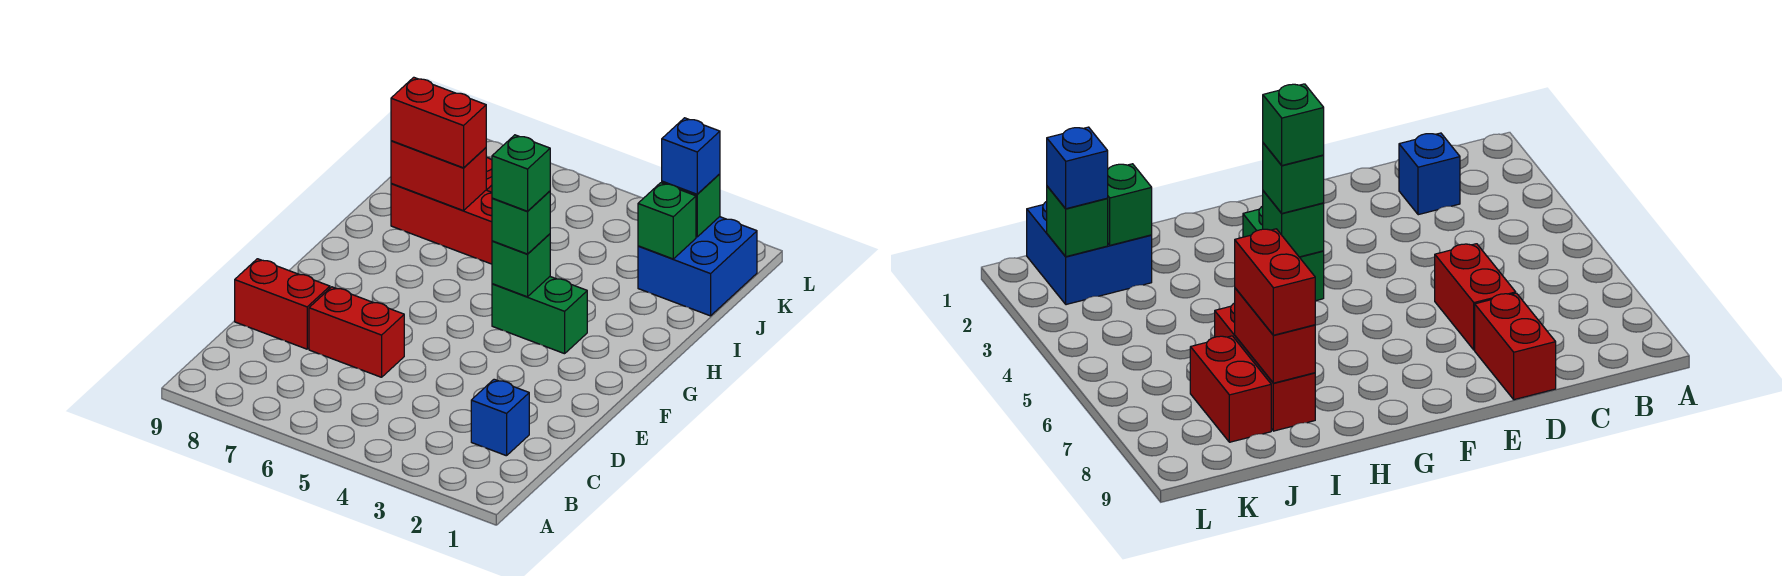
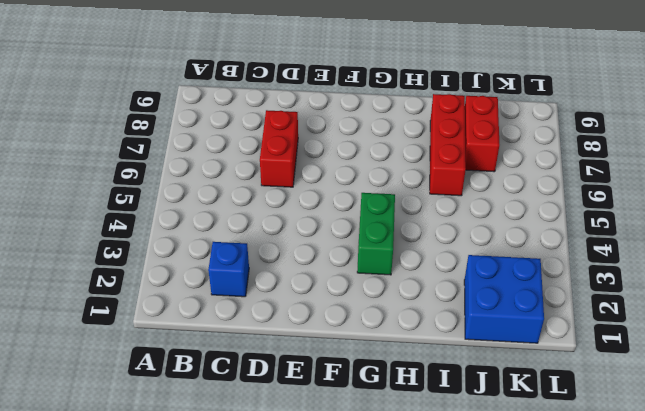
none -> red 1x2 brick [235,259,330,349]
none -> green 1x1 brick [492,234,550,297]
none -> red 1x2 brick [391,141,486,211]

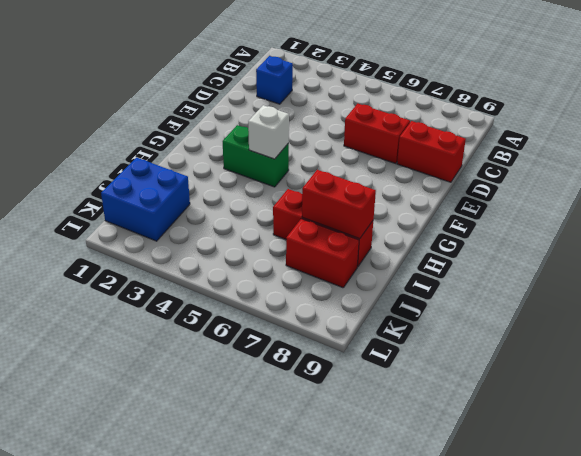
white 1x1 brick [248,105,289,159] -> green 1x1 brick [492,234,550,297]
none -> green 1x1 brick [638,183,696,259]
none -> green 1x1 brick [662,174,720,237]
none -> green 1x1 brick [492,191,550,254]

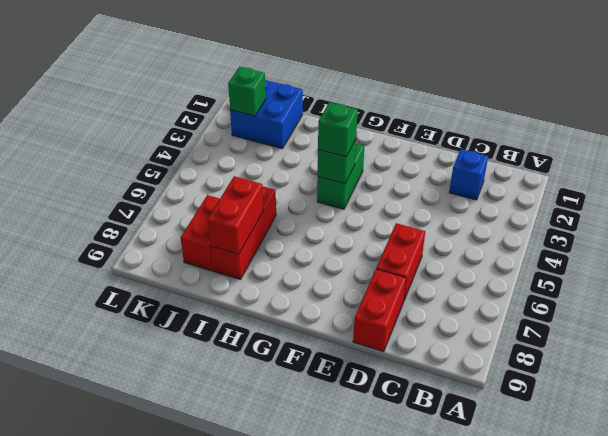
none -> green 1x1 brick [638,183,696,259]
none -> red 1x2 brick [391,77,486,168]
none -> blue 1x1 brick [662,118,720,194]

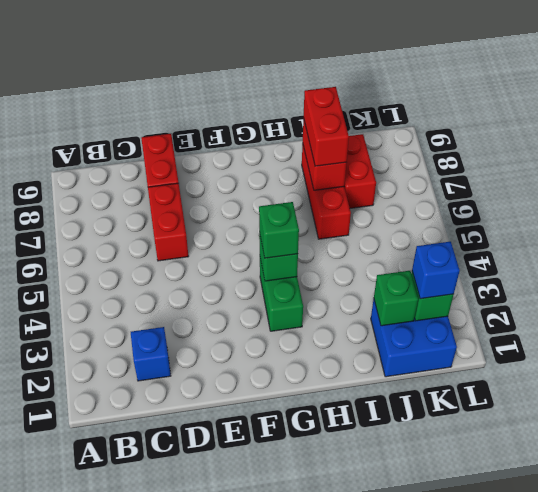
none -> green 1x1 brick [492,135,550,211]

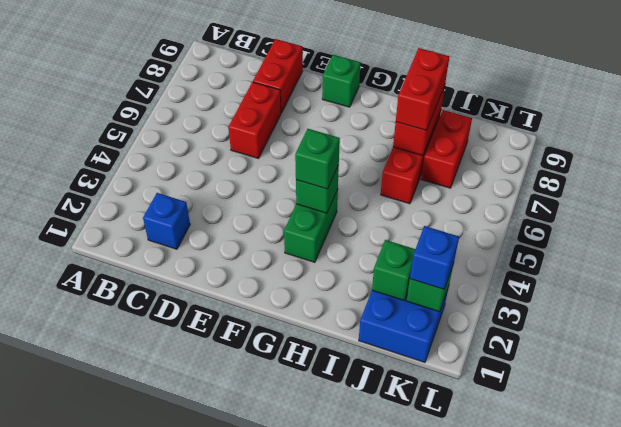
green 1x1 brick [322,55,361,107] -> green 1x1 brick moved to [492,135,550,211]

